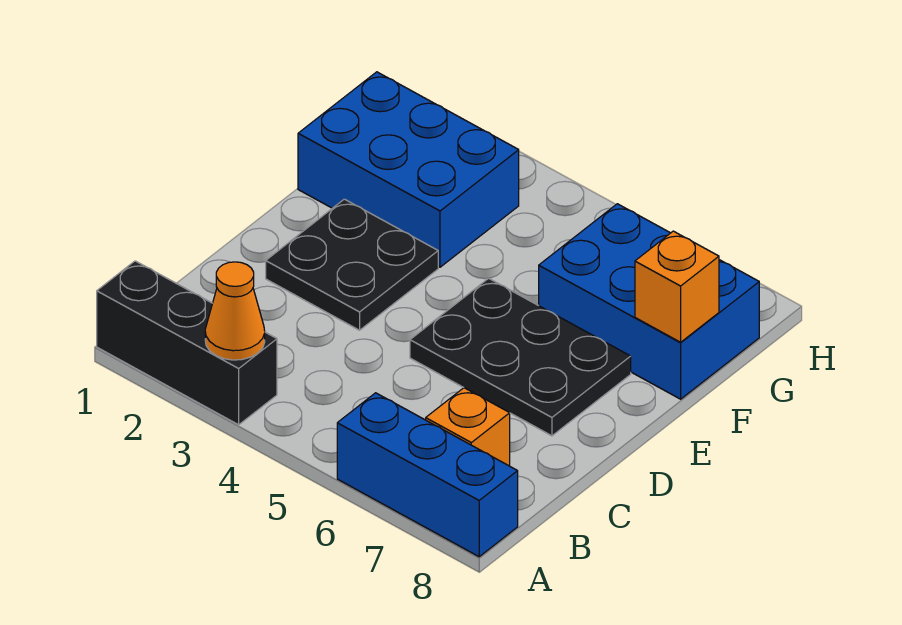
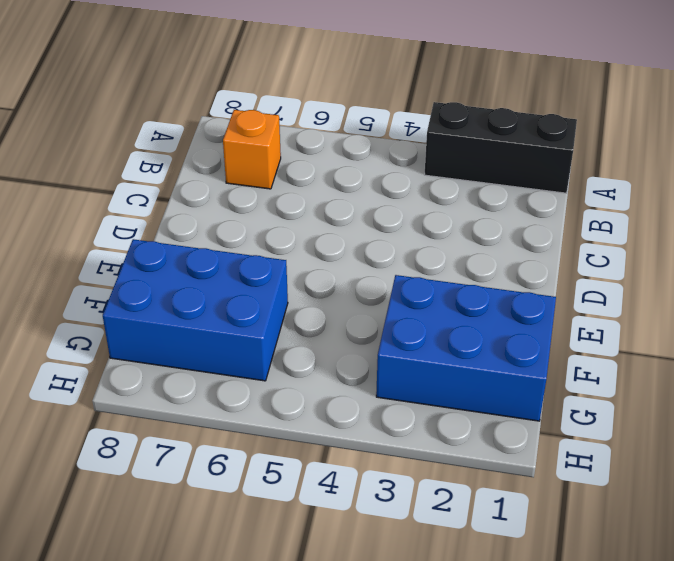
none -> blue 1x3 brick [337,393,518,557]
none -> black 2x2 plate [266,199,438,330]

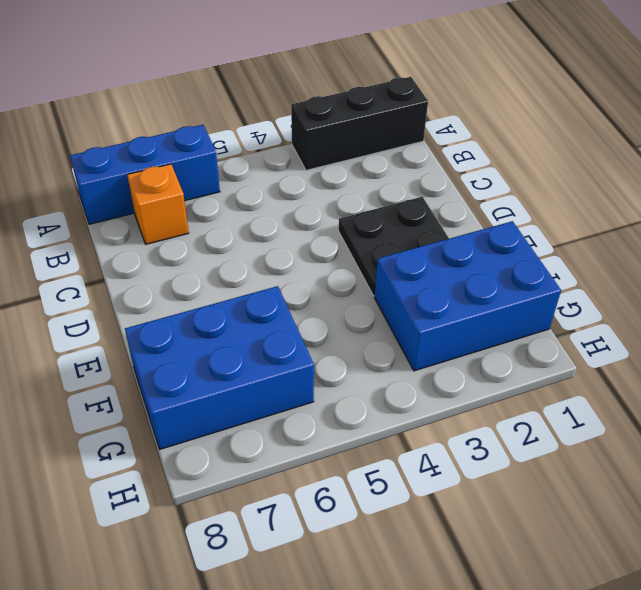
none -> black 2x3 plate [410,278,631,436]
none -> orange 1x1 cone [205,262,265,360]

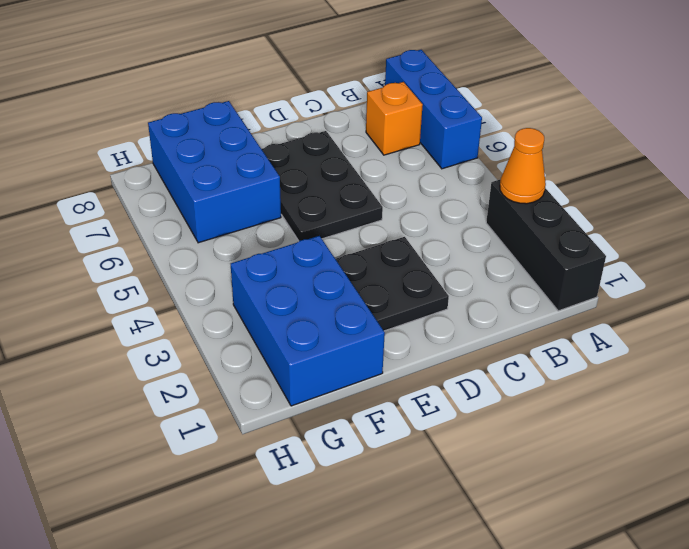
none -> orange 1x1 brick [635,231,719,342]

